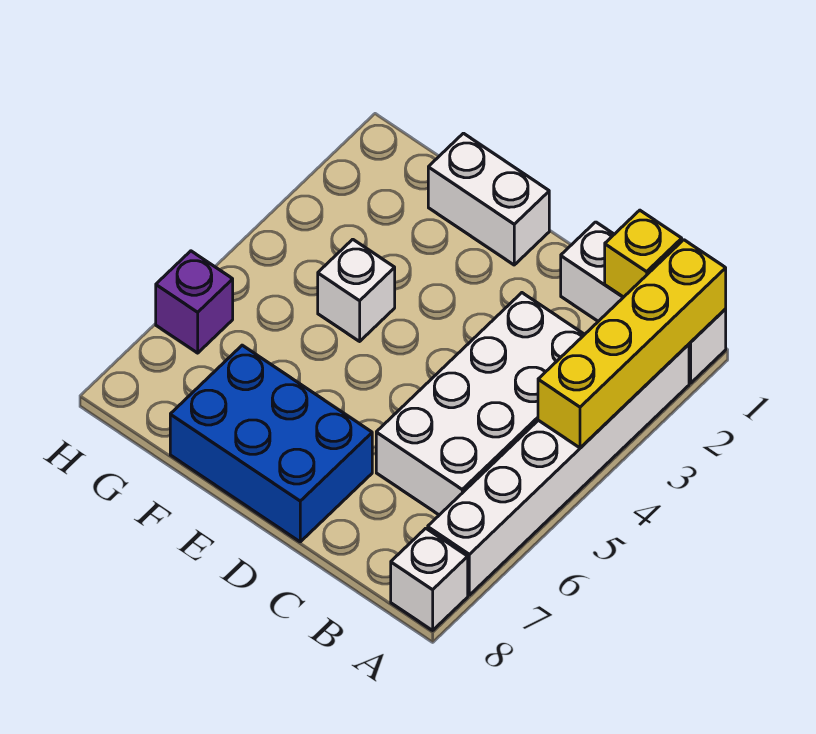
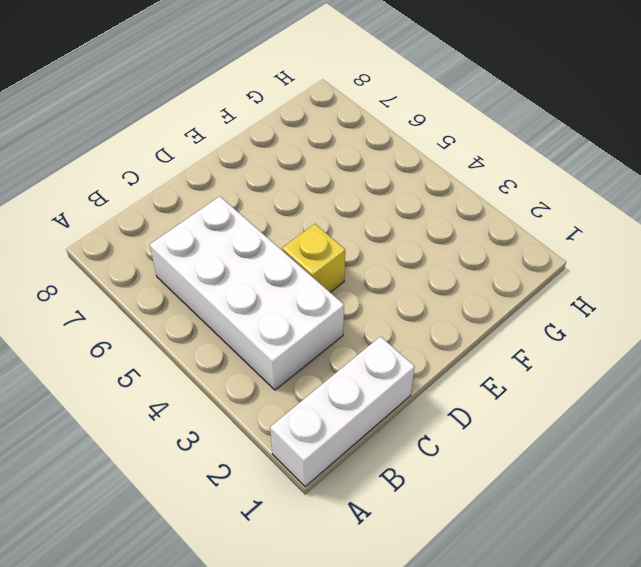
yellow 1x1 brick [282,224,345,292] -> yellow 1x1 brick moved to [605,210,682,297]
none -> white 1x6 brick [428,344,689,595]
none -> white 1x1 brick [391,528,468,630]

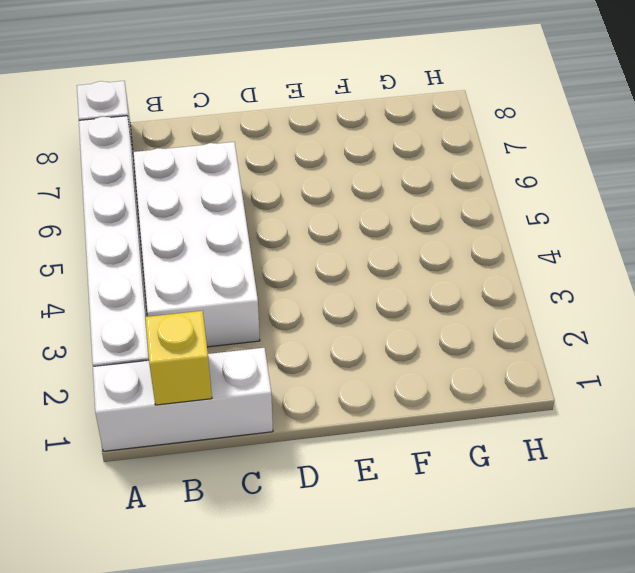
none -> blue 2x3 brick [170,345,372,542]
none -> white 1x2 brick [428,133,549,265]

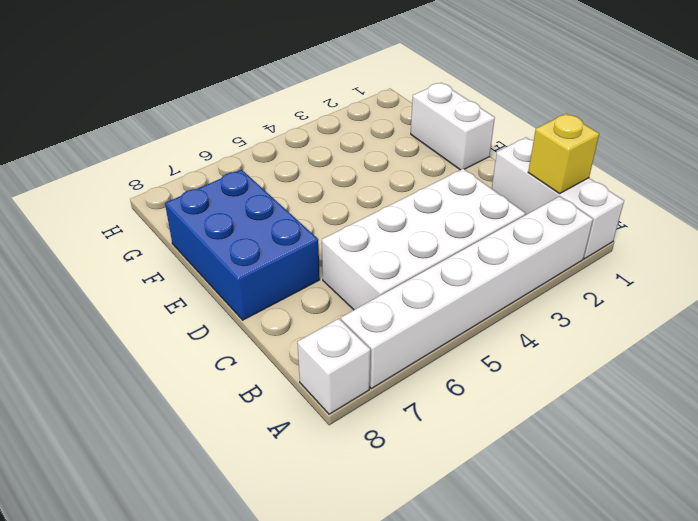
none -> white 1x1 brick [318,239,395,341]
none -> purple 1x1 brick [156,251,233,353]

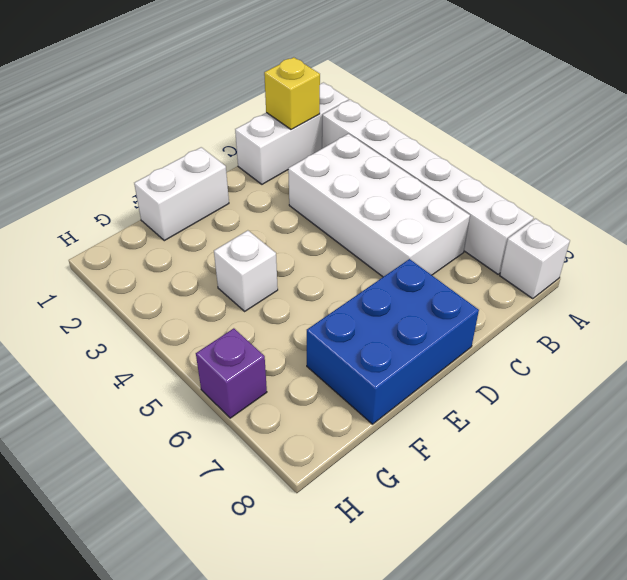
none -> yellow 1x4 brick [538,240,726,448]

